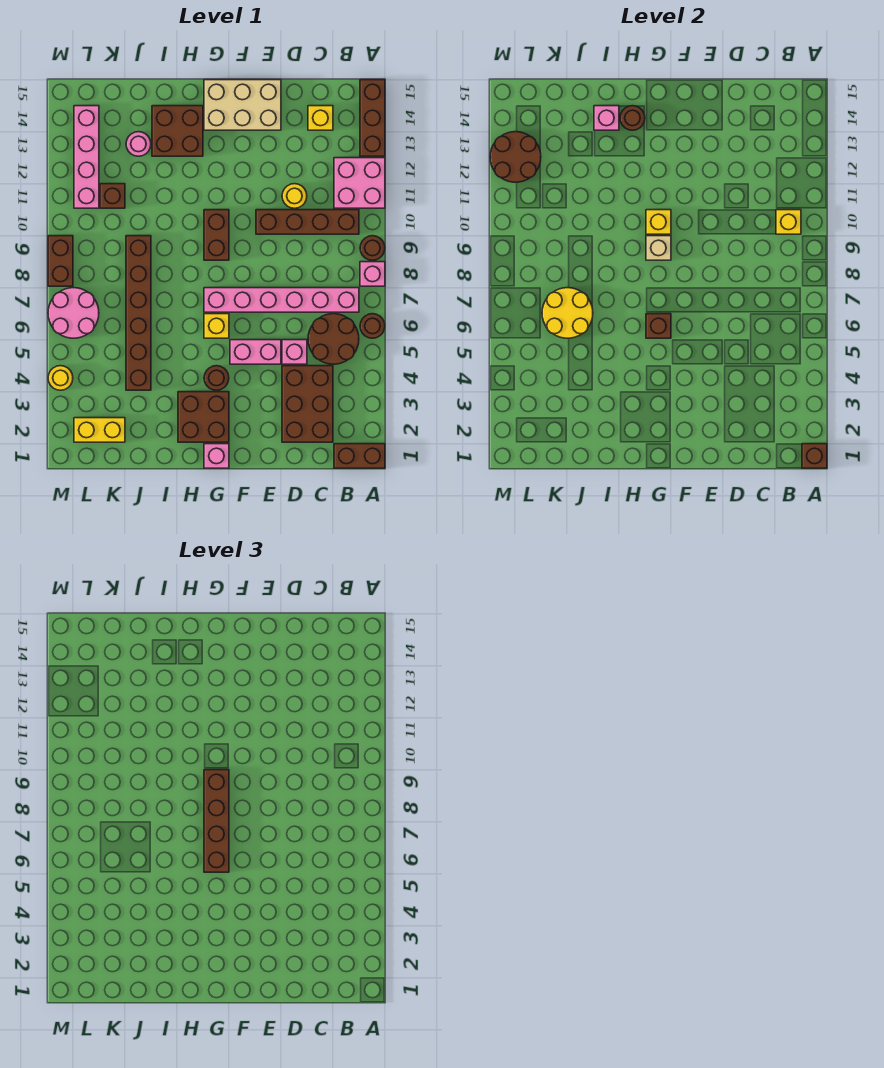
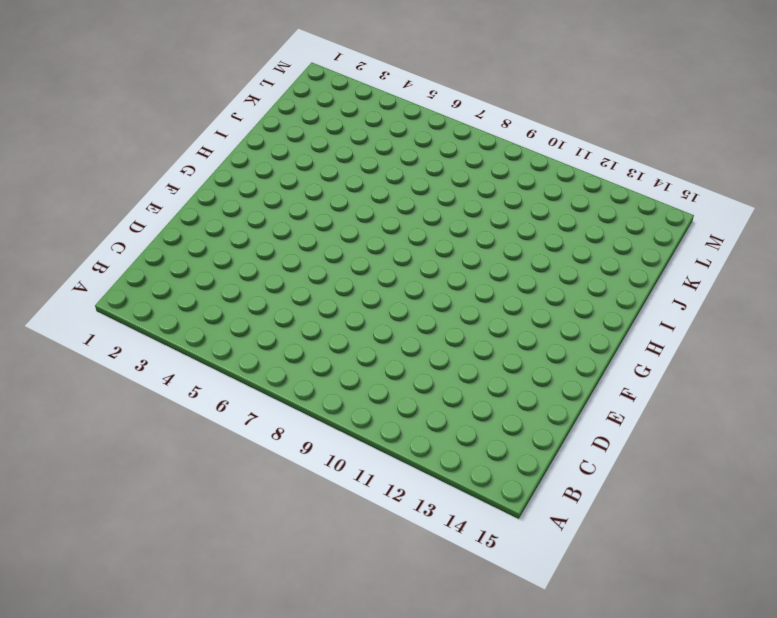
none -> brown 1x2 brick [334,444,385,468]
none -> brown 1x1 round brick [360,314,385,338]
none -> pink 1x1 brick [360,262,385,286]
none -> brown 1x1 round brick [360,236,385,260]

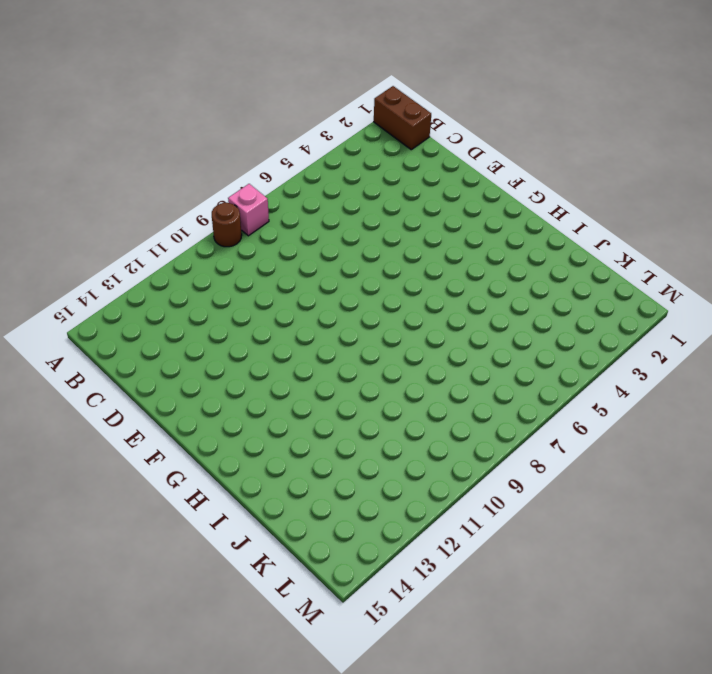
none -> brown 1x1 round brick [360,314,385,338]
none -> pink 2x2 brick [334,158,385,208]
none -> brown 1x3 brick [360,80,385,156]
none -> brown 2x2 round brick [308,314,359,364]

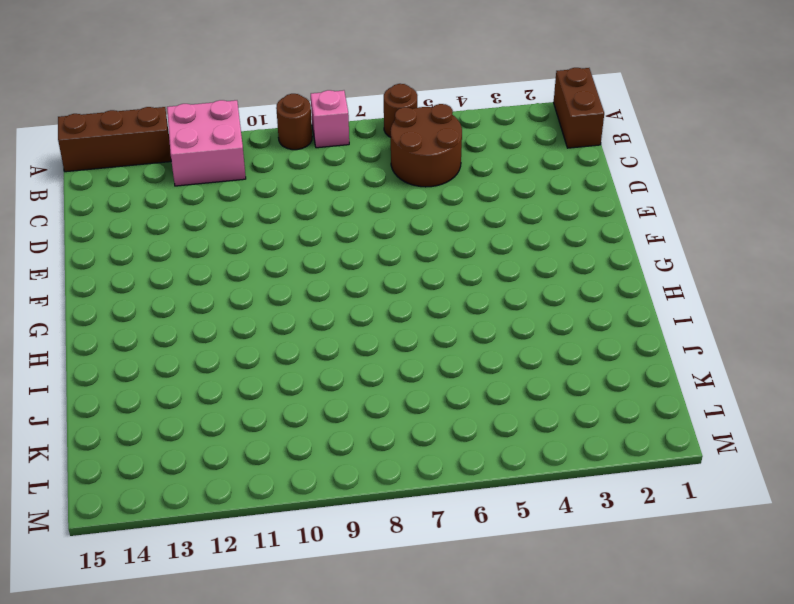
none -> pink 1x6 brick [204,288,359,312]
none -> brown 1x4 brick [256,210,359,234]
none -> brown 2x3 brick [282,366,333,442]
none -> yellow 1x1 brick [308,106,333,130]

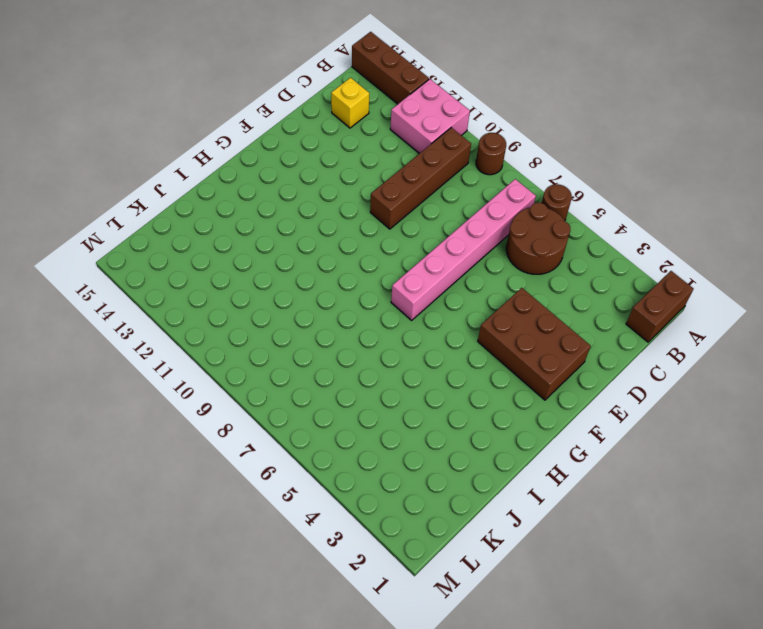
brown 2x3 brick [478,288,591,400] -> brown 2x3 brick moved to [282,366,333,442]
none -> pink 1x1 brick [360,262,385,286]
none -> pink 1x1 brick [282,340,307,364]
none -> yellow 1x1 round brick [282,184,307,208]
none -> pink 1x2 brick [230,340,281,364]

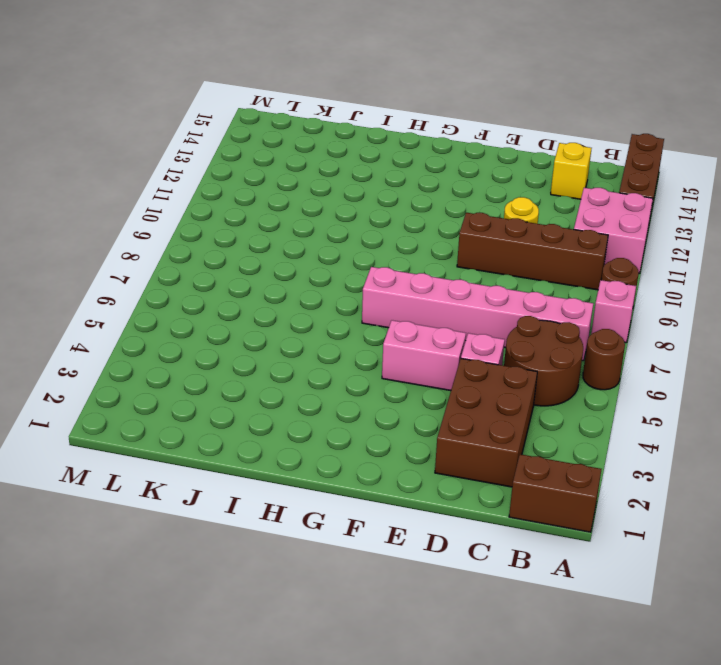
none -> tan 2x3 brick [204,80,281,130]
none -> pink 1x1 brick [204,444,229,468]
none -> brown 2x2 brick [178,392,229,442]
none -> brown 1x1 round brick [204,366,229,390]

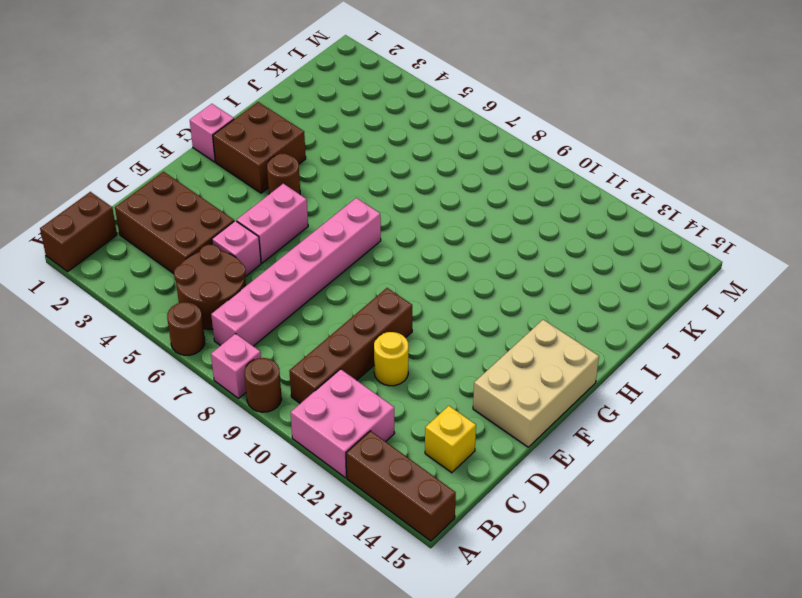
none -> yellow 1x1 brick [204,314,229,338]
none -> brown 1x2 brick [204,210,229,260]
none -> brown 2x2 brick [152,106,203,156]
none -> brown 1x6 brick [126,236,151,390]

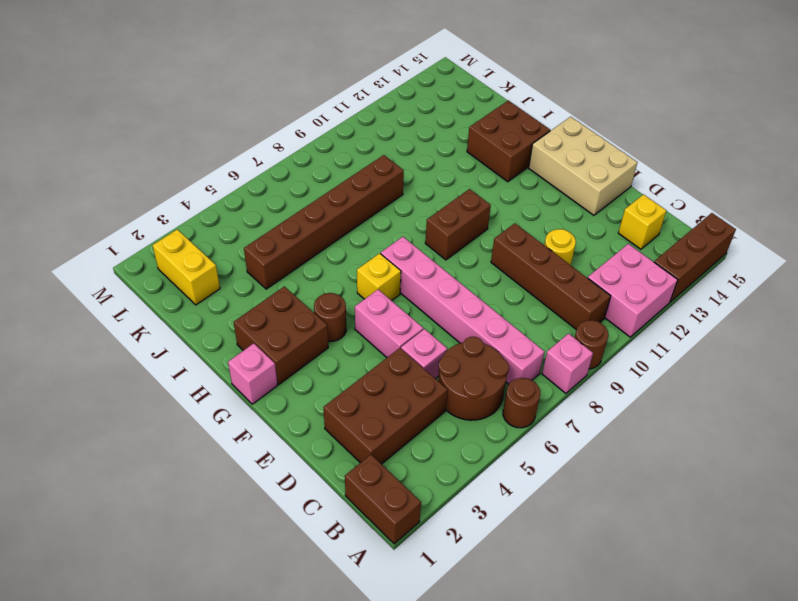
none -> pink 1x1 round brick [126,132,151,156]
none -> brown 1x1 brick [100,184,125,208]
none -> pink 2x2 round brick [48,288,99,338]
none -> pink 1x4 brick [74,106,99,208]

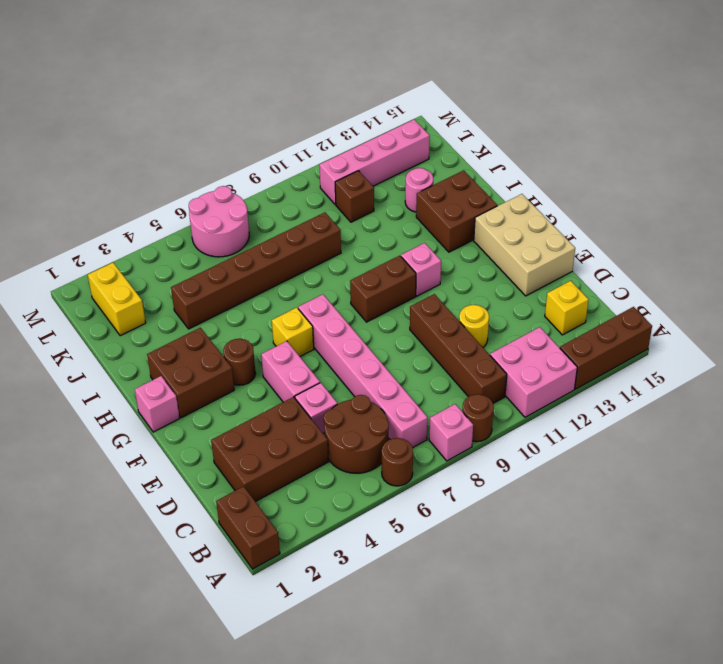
pink 1x1 brick [401,243,441,296] -> pink 1x1 brick moved to [594,106,619,130]
none -> yellow 1x1 round brick [48,366,73,390]
none -> brown 1x2 brick [48,236,73,286]
none -> brown 1x1 brick [802,444,827,468]
none -> yellow 1x1 brick [776,210,801,234]

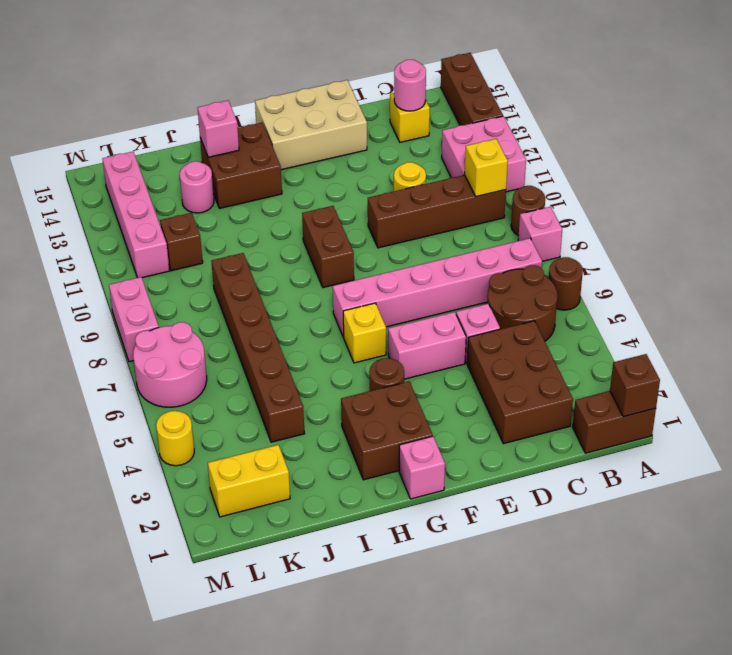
pink 1x1 round brick [394,60,426,111] -> none
pink 1x2 brick [109,277,159,362] -> brown 1x2 brick [48,236,73,286]
none -> brown 1x1 brick [646,314,671,338]
none -> tan 1x1 brick [646,236,671,260]
none -> yellow 1x1 brick [646,210,671,234]
none -> brown 1x1 round brick [620,106,645,130]

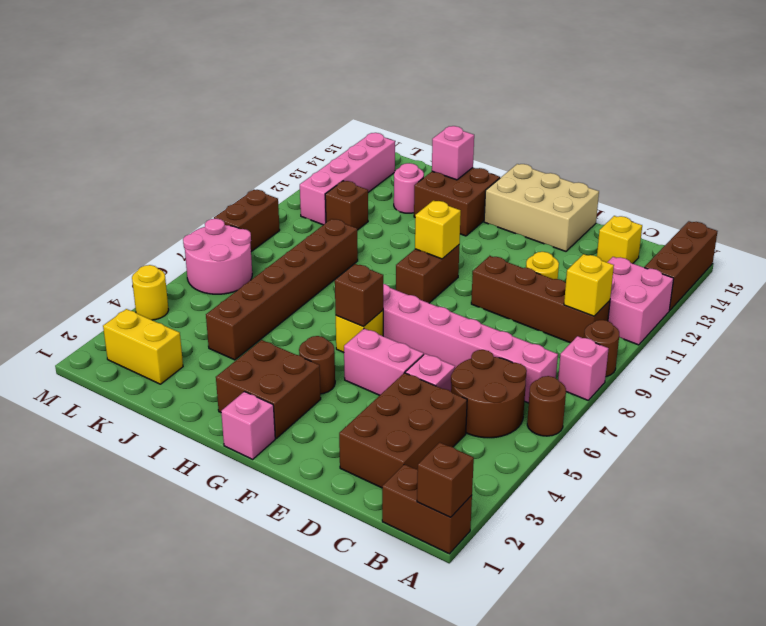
none -> tan 1x1 brick [646,236,671,260]
none -> brown 1x1 round brick [620,106,645,130]
none -> yellow 2x2 round brick [542,288,593,338]
none -> brown 2x2 round brick [490,132,541,182]

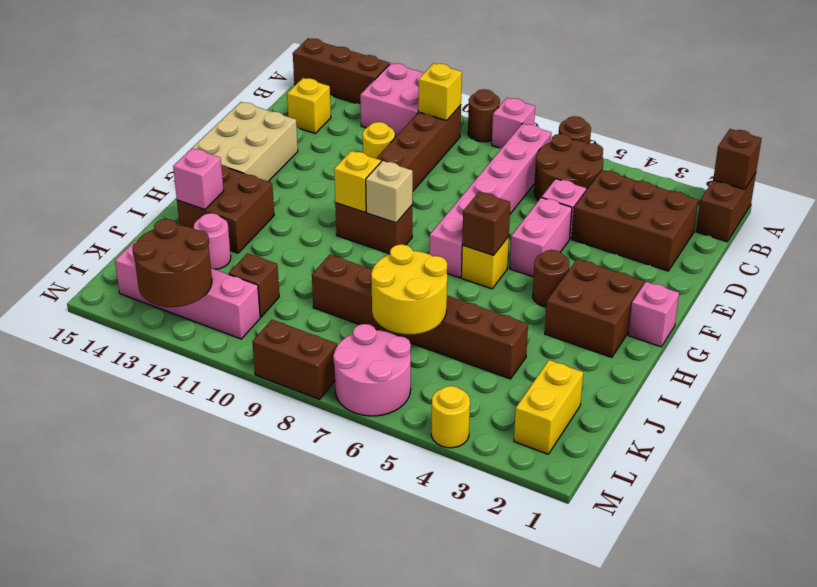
none -> brown 1x1 round brick [620,106,645,130]
none -> brown 1x4 brick [204,770,229,872]

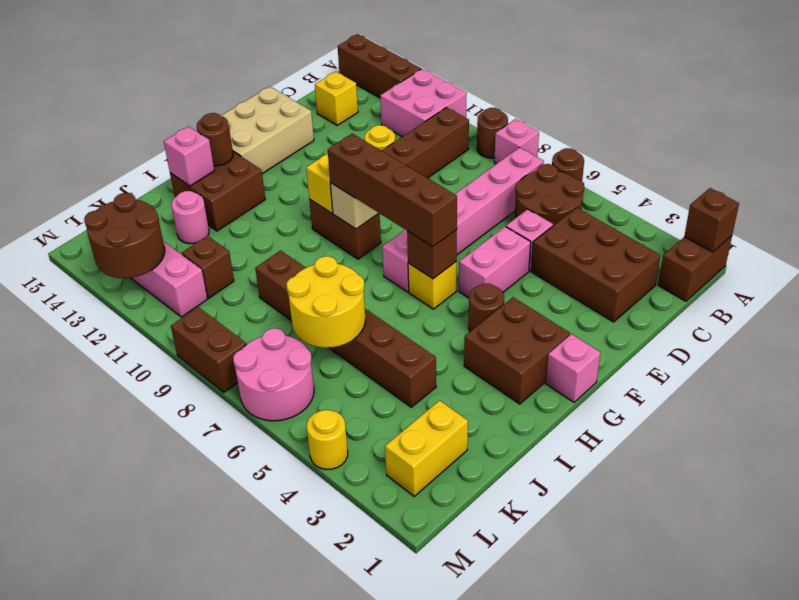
none -> yellow 1x1 brick [776,210,801,234]

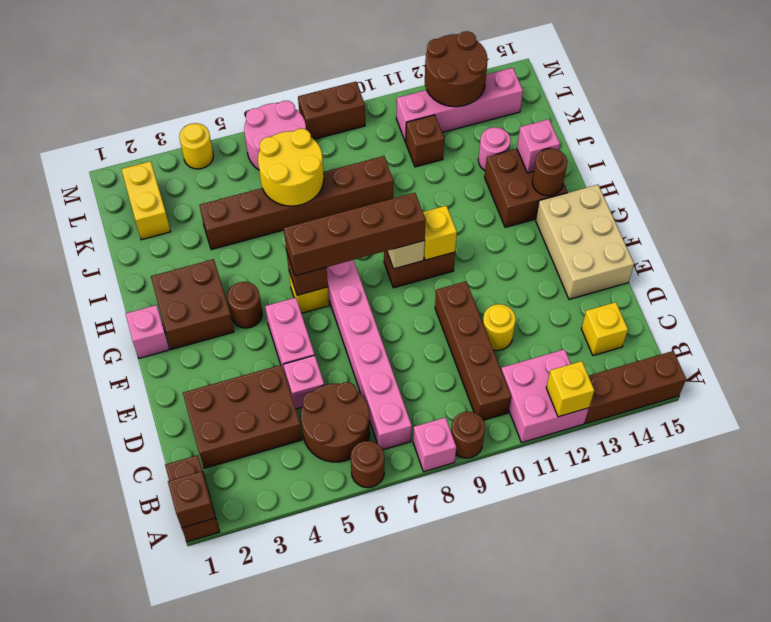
yellow 1x1 brick [546,361,594,417] -> yellow 1x1 brick moved to [776,210,801,234]

